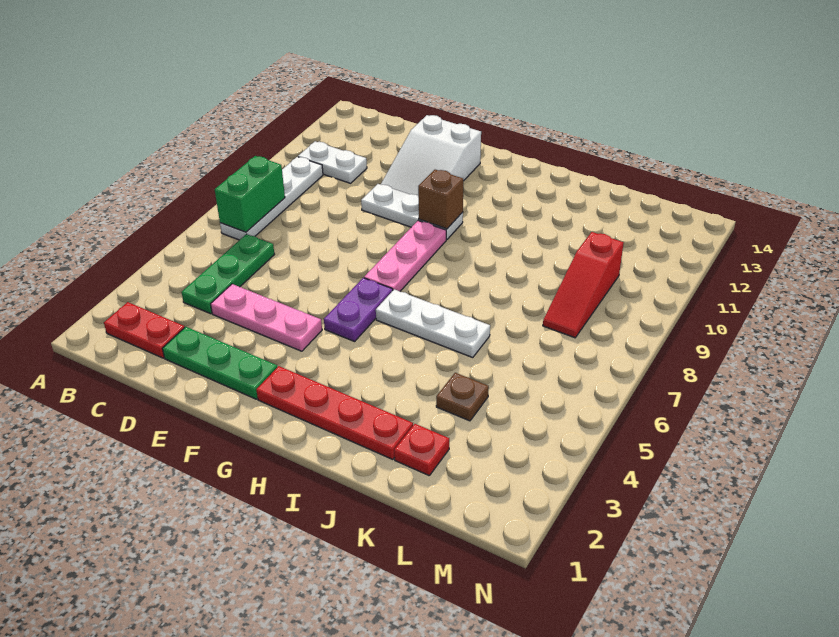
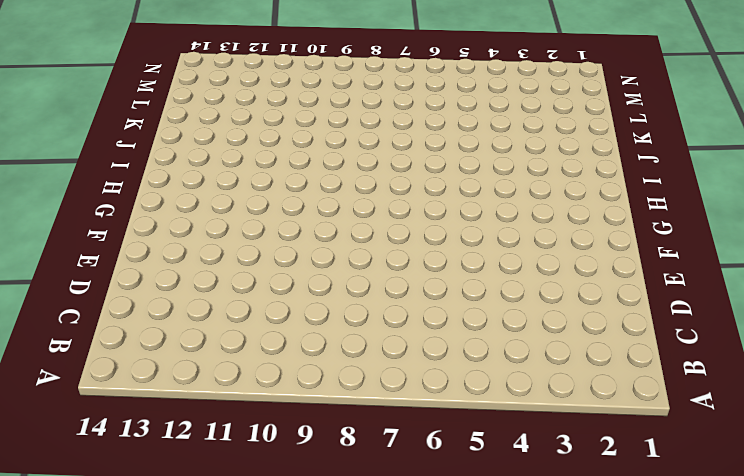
none -> red 1x2 plate [104,302,185,358]
none -> white 1x4 plate [220,157,323,240]
none -> white 1x2 plate [298,141,367,183]

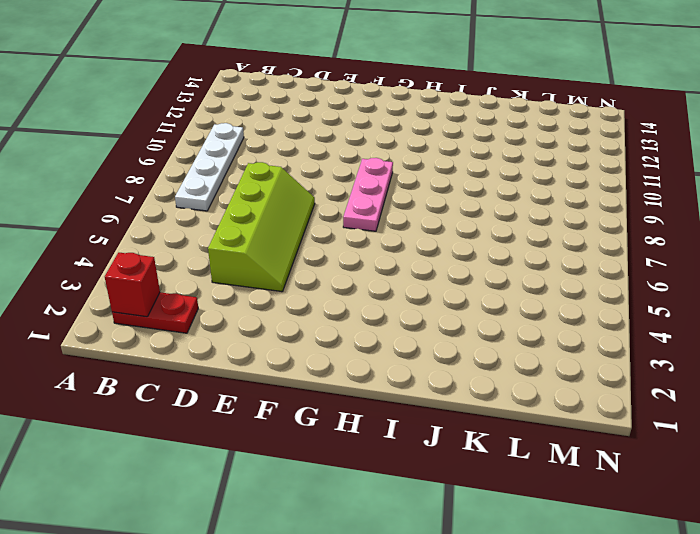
red 1x1 brick [105,253,160,317] -> none
lime 2x4 slope [208,162,315,292] -> pink 1x3 plate [211,284,322,351]
none -> white 1x2 plate [298,141,367,183]
none -> green 1x3 plate [182,234,274,314]
none -> green 1x3 plate [162,327,277,399]

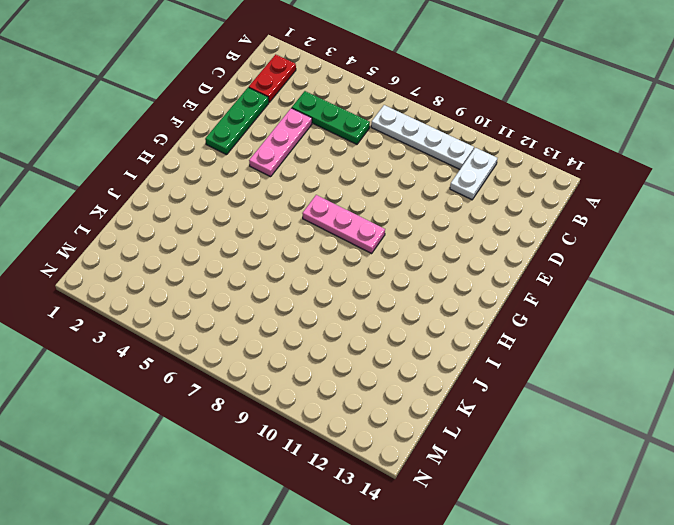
none -> white 1x3 plate [361,184,463,240]
none -> white 2x3 slope [381,115,481,195]
none -> red 1x4 plate [256,366,413,460]

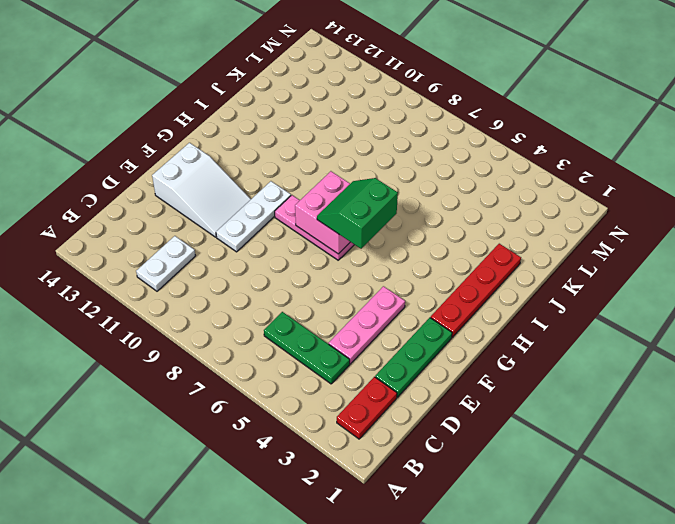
green 2x2 slope [317,178,398,249] -> none
pink 2x2 brick [295,171,350,254] -> none
none -> white 1x4 plate [220,157,323,240]
none -> purple 1x2 plate [324,278,393,341]
none -> white 1x3 plate [376,289,490,357]

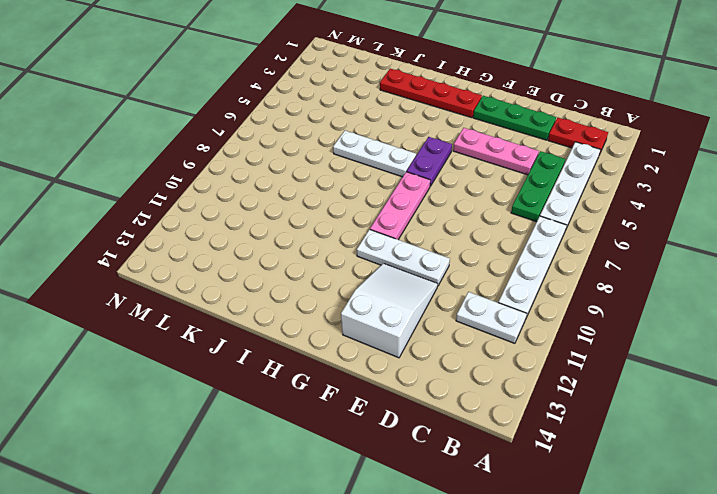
white 1x4 plate [540,142,601,229] -> none
none -> red 1x1 plate [394,424,449,475]
none -> brown 1x1 plate [436,373,489,421]
none -> red 1x3 slope [543,232,624,338]

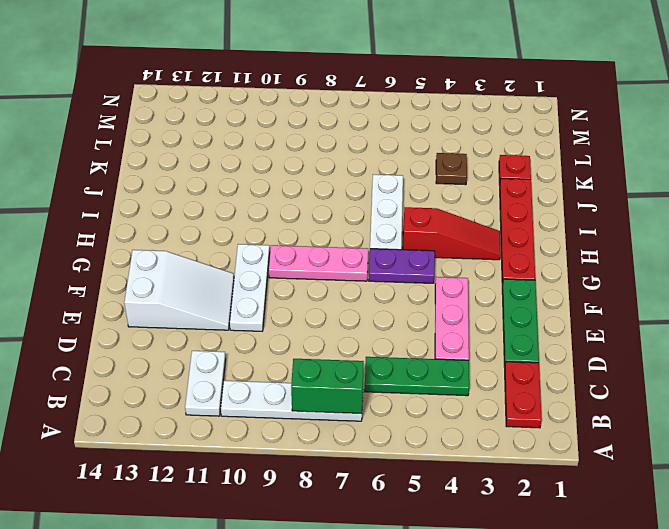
red 1x3 slope [403,207,501,260] -> red 1x3 slope moved to [543,232,624,338]
none -> brown 1x1 brick [418,170,463,229]

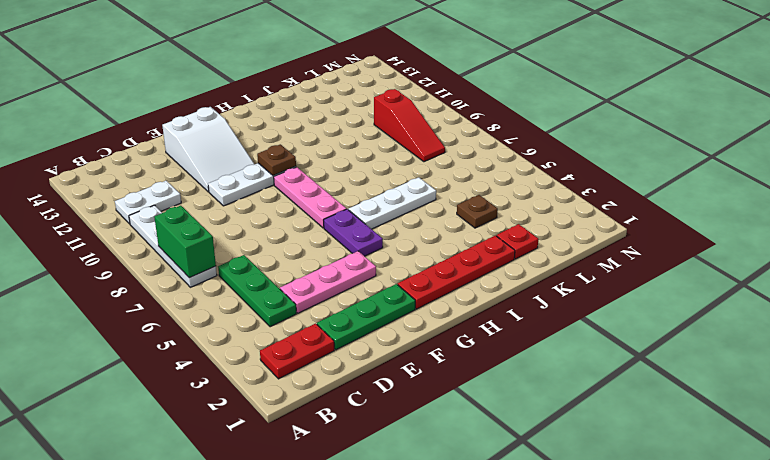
brown 1x1 plate [257,144,296,176] -> brown 1x1 brick [418,170,463,229]

